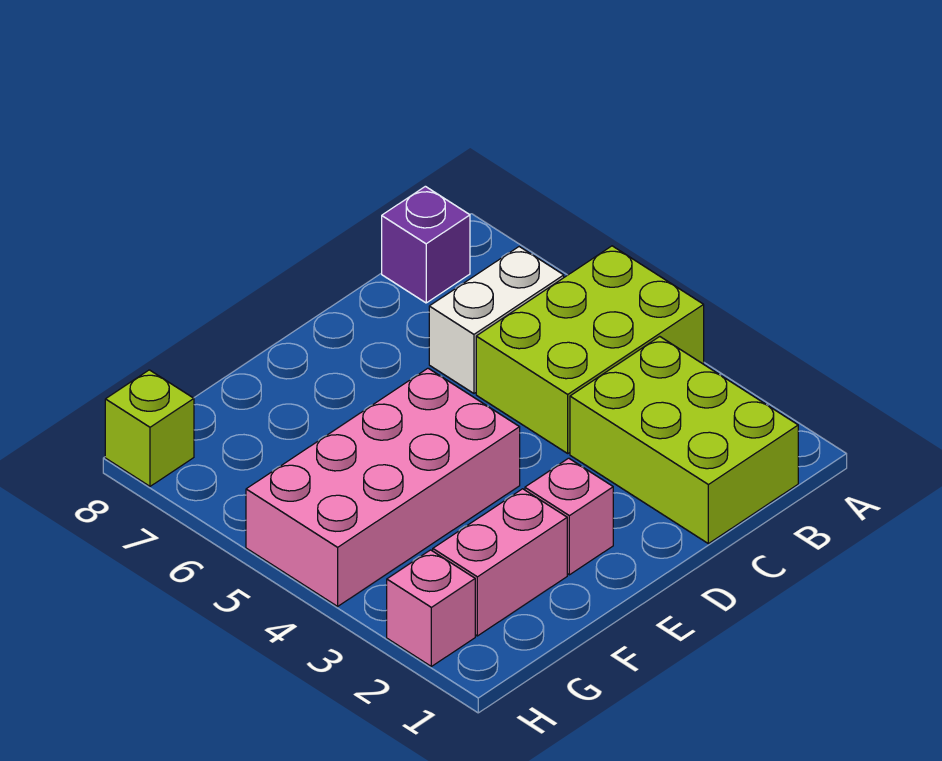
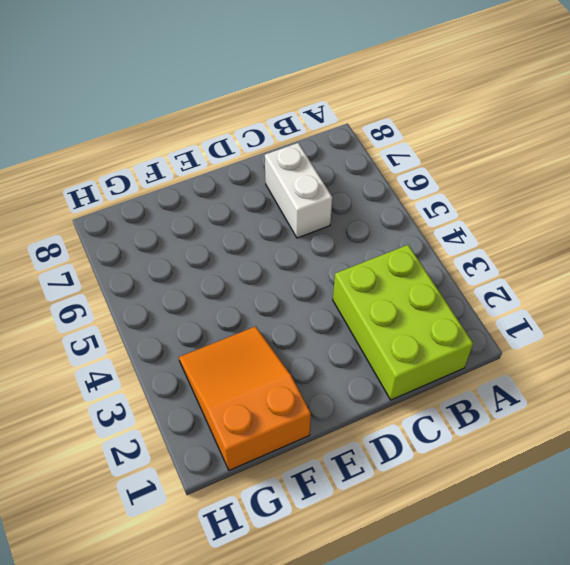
white 1x2 brick [265,143,332,238] -> white 1x2 brick turned to [429,247,564,393]
orange 2x3 slope [179,326,311,470] -> pink 1x2 brick [433,489,567,636]
none -> lime 2x3 brick [476,246,704,453]
none -> purple 1x1 brick [382,186,470,303]

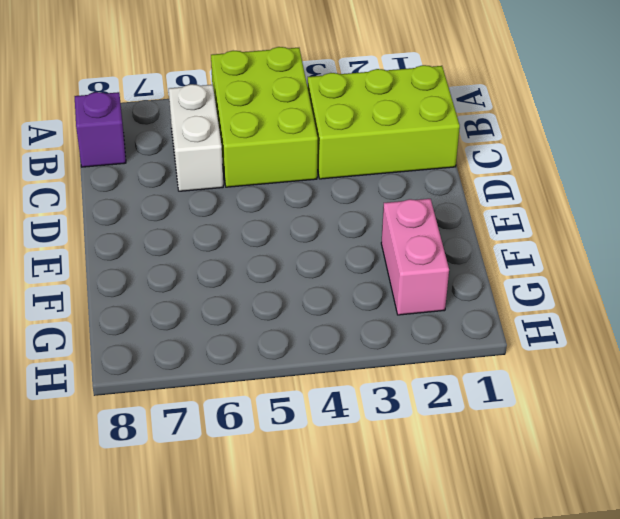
none -> pink 1x1 brick [525,458,613,575]
none -> pink 2x4 brick [246,368,520,606]

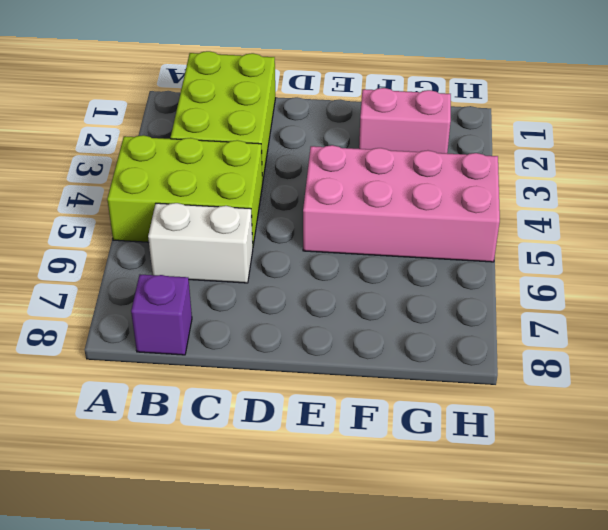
none -> pink 1x1 brick [525,458,613,575]
none -> pink 1x1 brick [387,550,475,666]

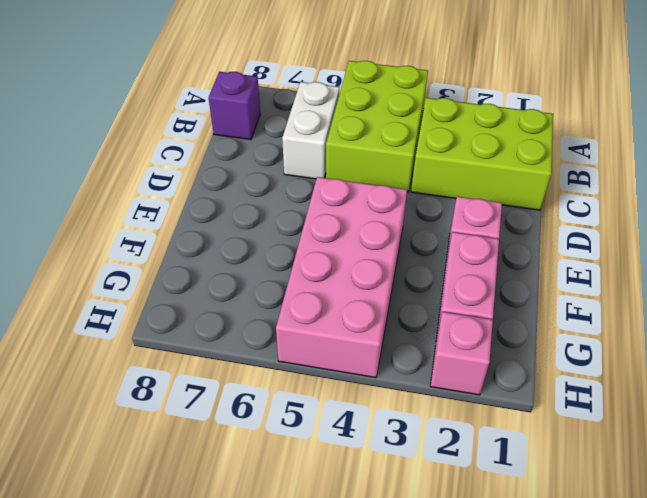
none -> lime 1x1 brick [105,370,194,486]

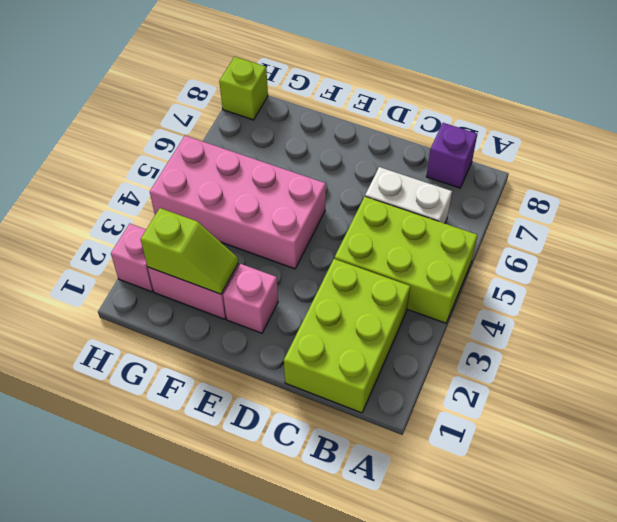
lime 1x2 slope [141,208,238,294] -> none

